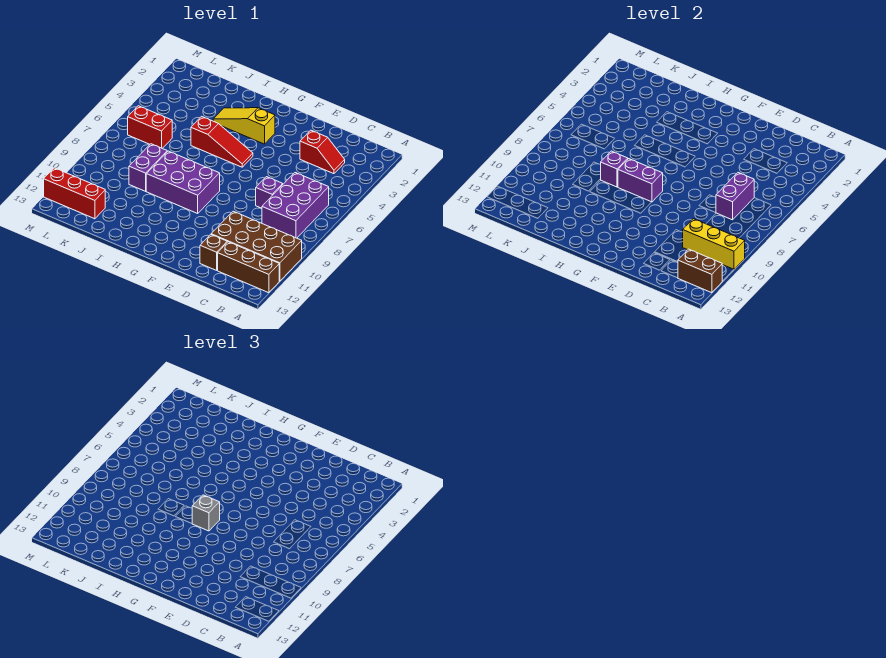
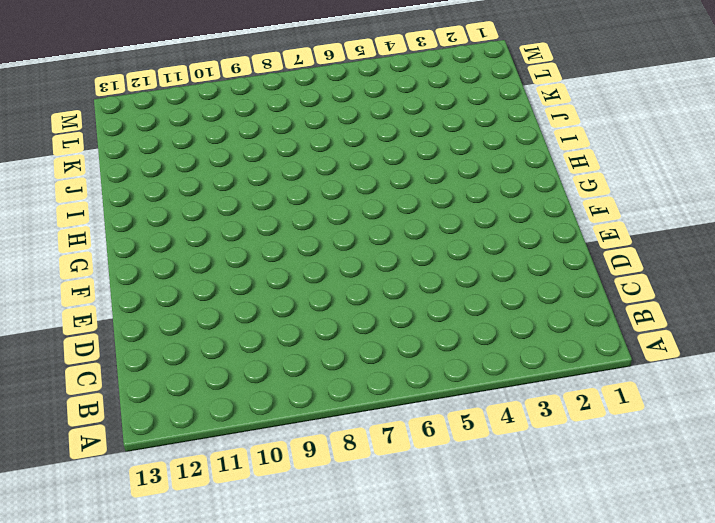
none -> brown 2x4 brick [211,211,302,281]
none -> brown 1x3 brick [218,242,279,293]
none -> purple 2x3 brick [262,173,329,238]

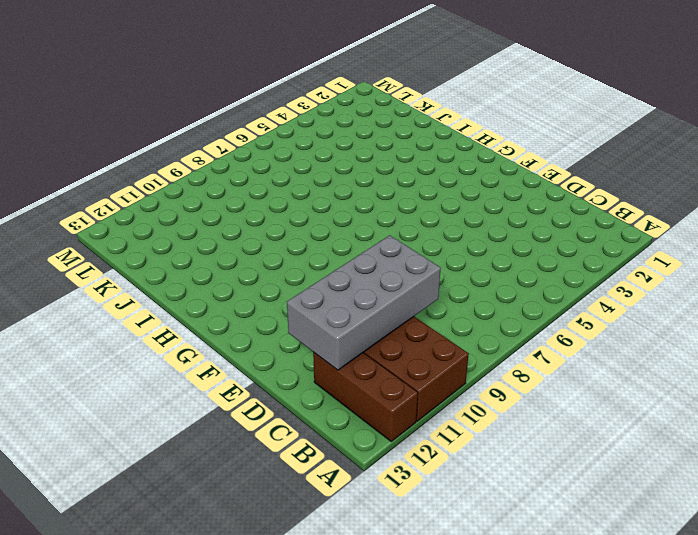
grey 2x4 brick [287,235,441,370] -> yellow 1x3 brick [683,219,745,269]
none -> purple 2x3 brick [262,173,329,238]
none -> red 1x2 slope [300,130,345,174]
none -> purple 1x1 brick [256,177,283,208]

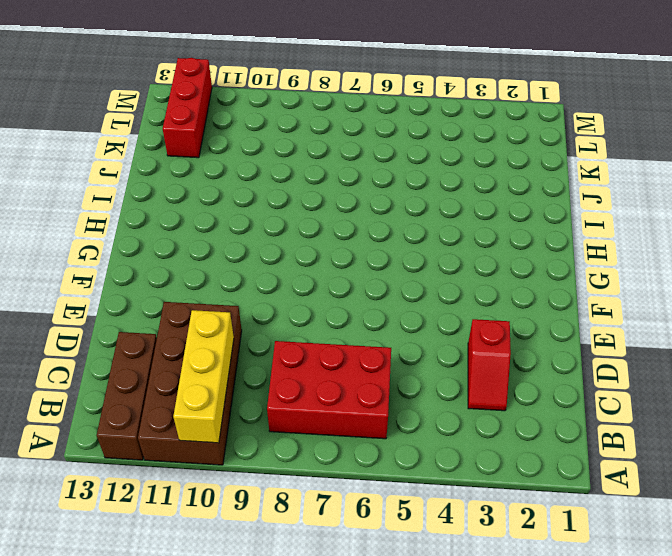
red 2x3 brick [267,341,391,439] -> purple 2x3 brick [262,173,329,238]
none -> purple 1x1 brick [256,177,283,208]
none -> brown 1x1 brick [200,235,227,270]
none -> yellow 1x3 slope [213,108,275,144]

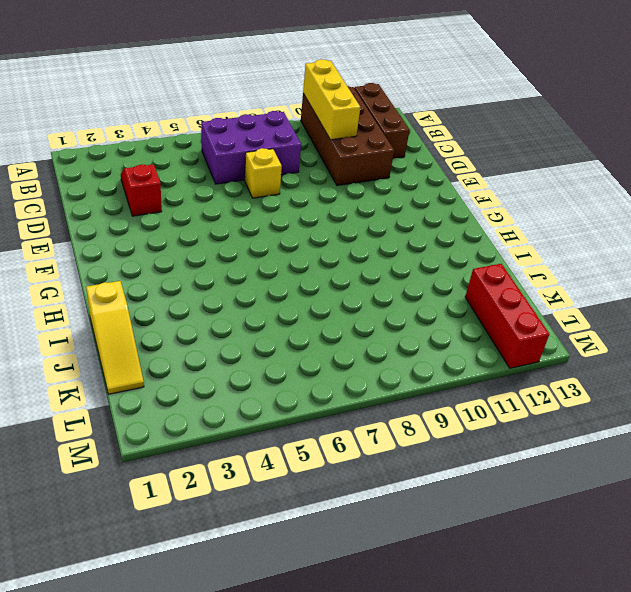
yellow 1x1 brick [245,148,282,198] -> purple 1x1 brick [256,177,283,208]
yellow 1x3 slope [86,281,144,394] -> yellow 1x3 slope moved to [213,108,275,144]
none -> brown 1x1 brick [200,235,227,270]
none -> red 1x3 slope [191,116,253,167]
none -> purple 2x3 brick [146,151,220,213]

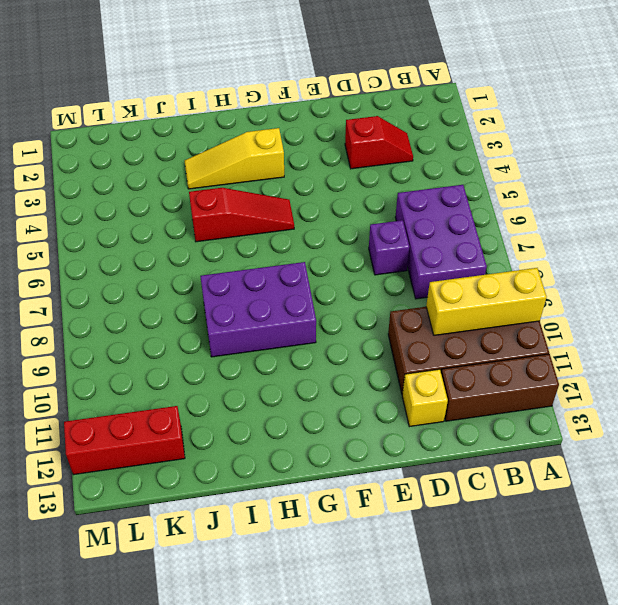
yellow 1x1 brick [402,369,448,427] -> brown 1x1 brick [200,235,227,270]
none -> purple 1x2 brick [129,144,167,191]
none -> red 1x2 brick [128,106,172,148]
none -> brown 1x2 brick [678,249,722,293]

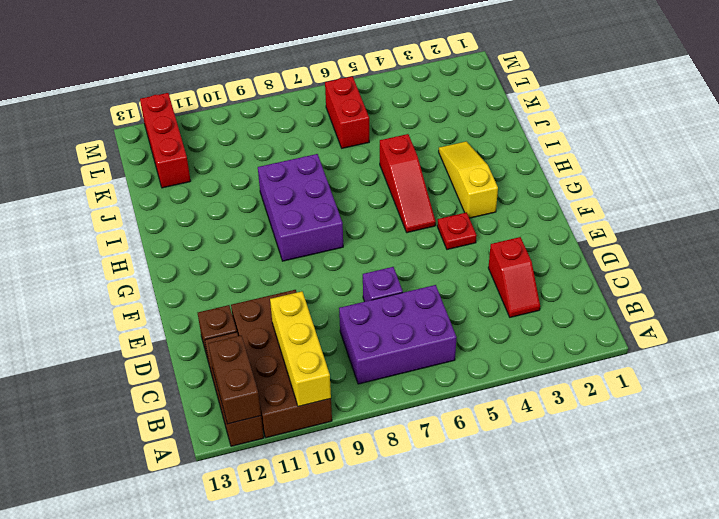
red 1x1 plate [437,212,477,250] -> none
none -> purple 1x2 brick [129,144,167,191]
none -> purple 1x2 brick [716,173,754,220]
none -> purple 1x2 brick [618,159,663,202]

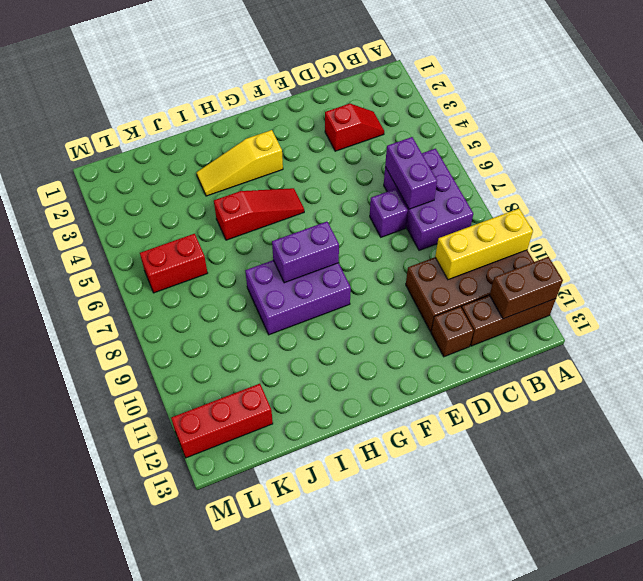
none -> purple 1x2 brick [129,144,167,191]
none -> purple 1x1 brick [601,151,628,187]
none -> grey 1x1 brick [192,495,220,531]

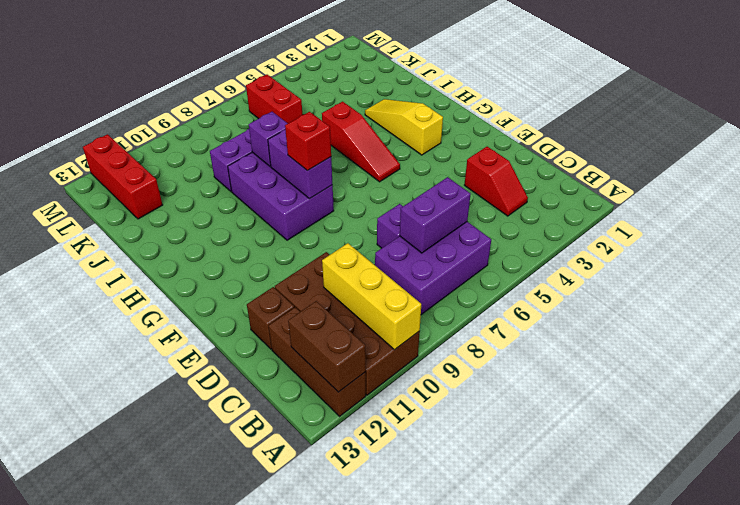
red 1x1 brick [285,112,331,171] -> grey 1x1 brick [192,495,220,531]

